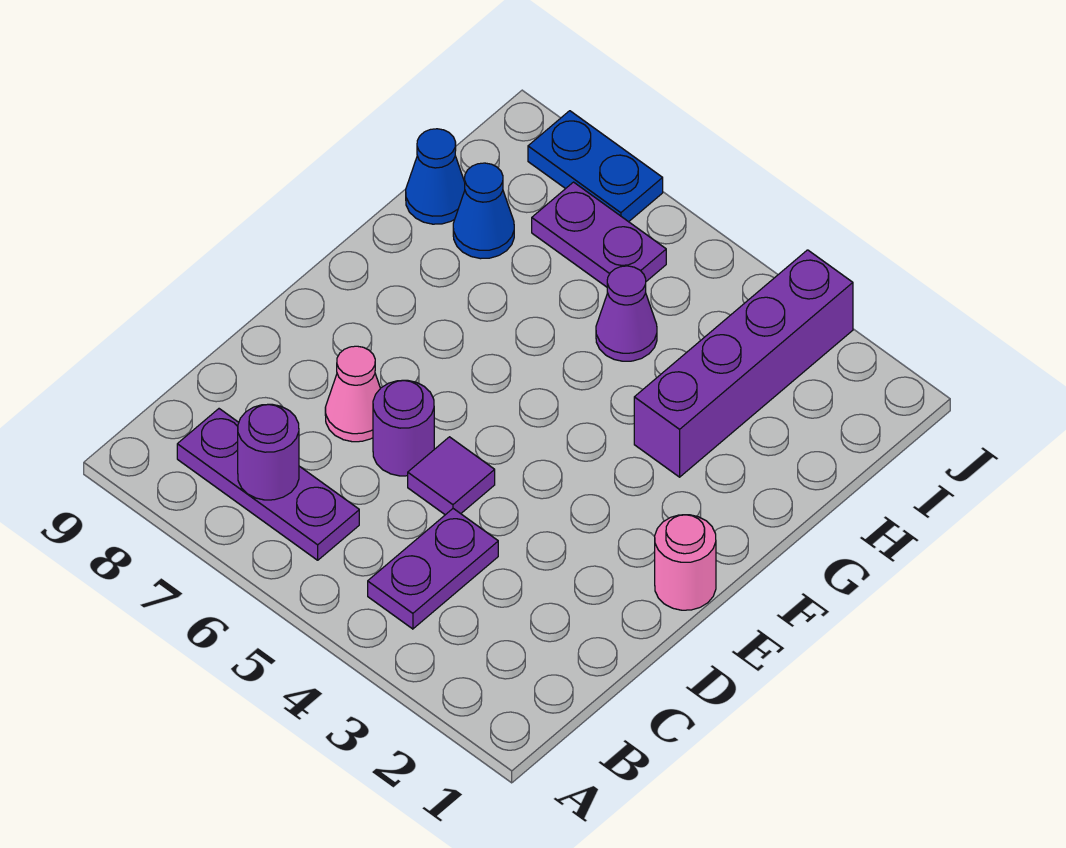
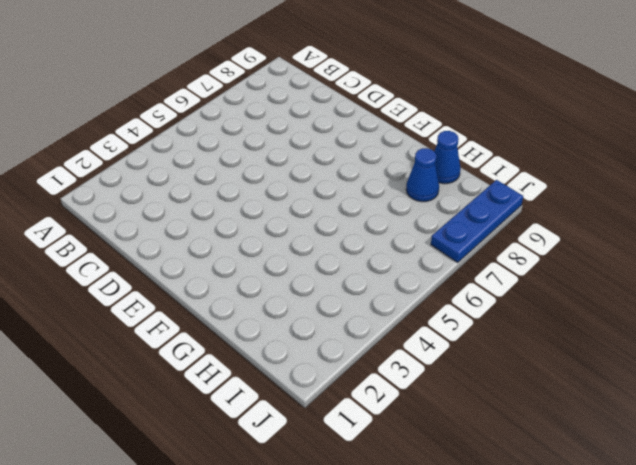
blue 1x3 plate [431,180,523,262] -> blue 1x2 plate [528,111,663,222]
none -> purple 1x2 plate [368,509,498,629]
none -> purple 1x3 plate [177,409,359,560]
none -> purple 1x1 tile [408,437,495,515]

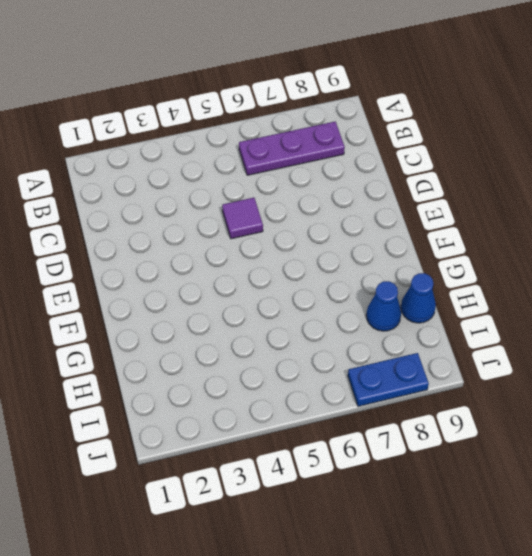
none -> purple 1x2 plate [368,509,498,629]
none -> purple 1x1 round brick [373,380,434,476]
none -> pink 1x1 cone [325,346,380,442]

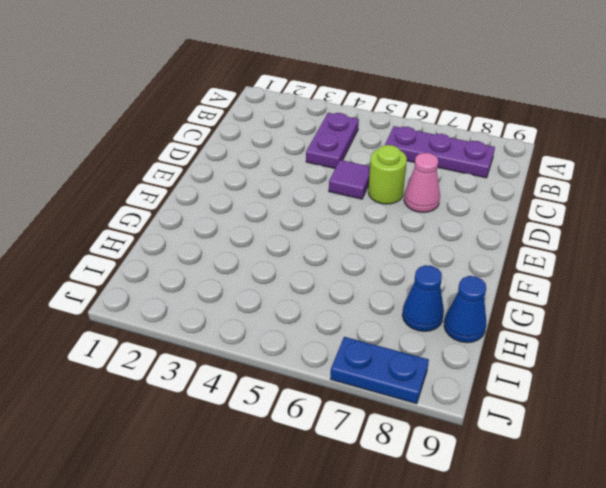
lime 1x1 round brick [368,145,407,204] -> purple 1x1 round brick [373,380,434,476]
none -> pink 1x1 round brick [655,515,716,610]
none -> purple 1x4 brick [634,250,853,477]
none -> purple 1x1 cone [596,266,657,361]

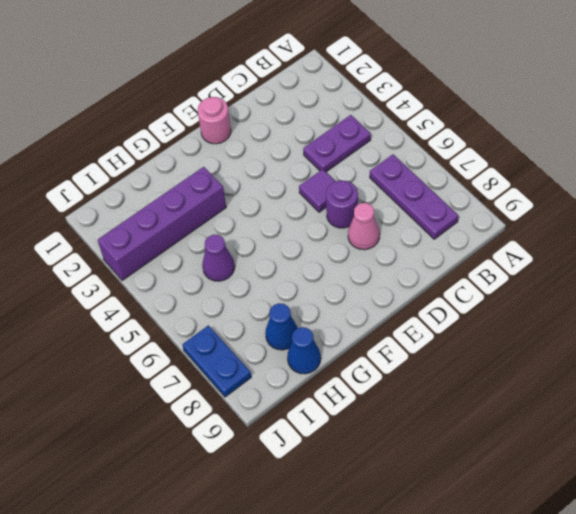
none -> purple 1x2 plate [532,182,666,287]
none -> purple 1x1 round brick [238,404,299,500]

